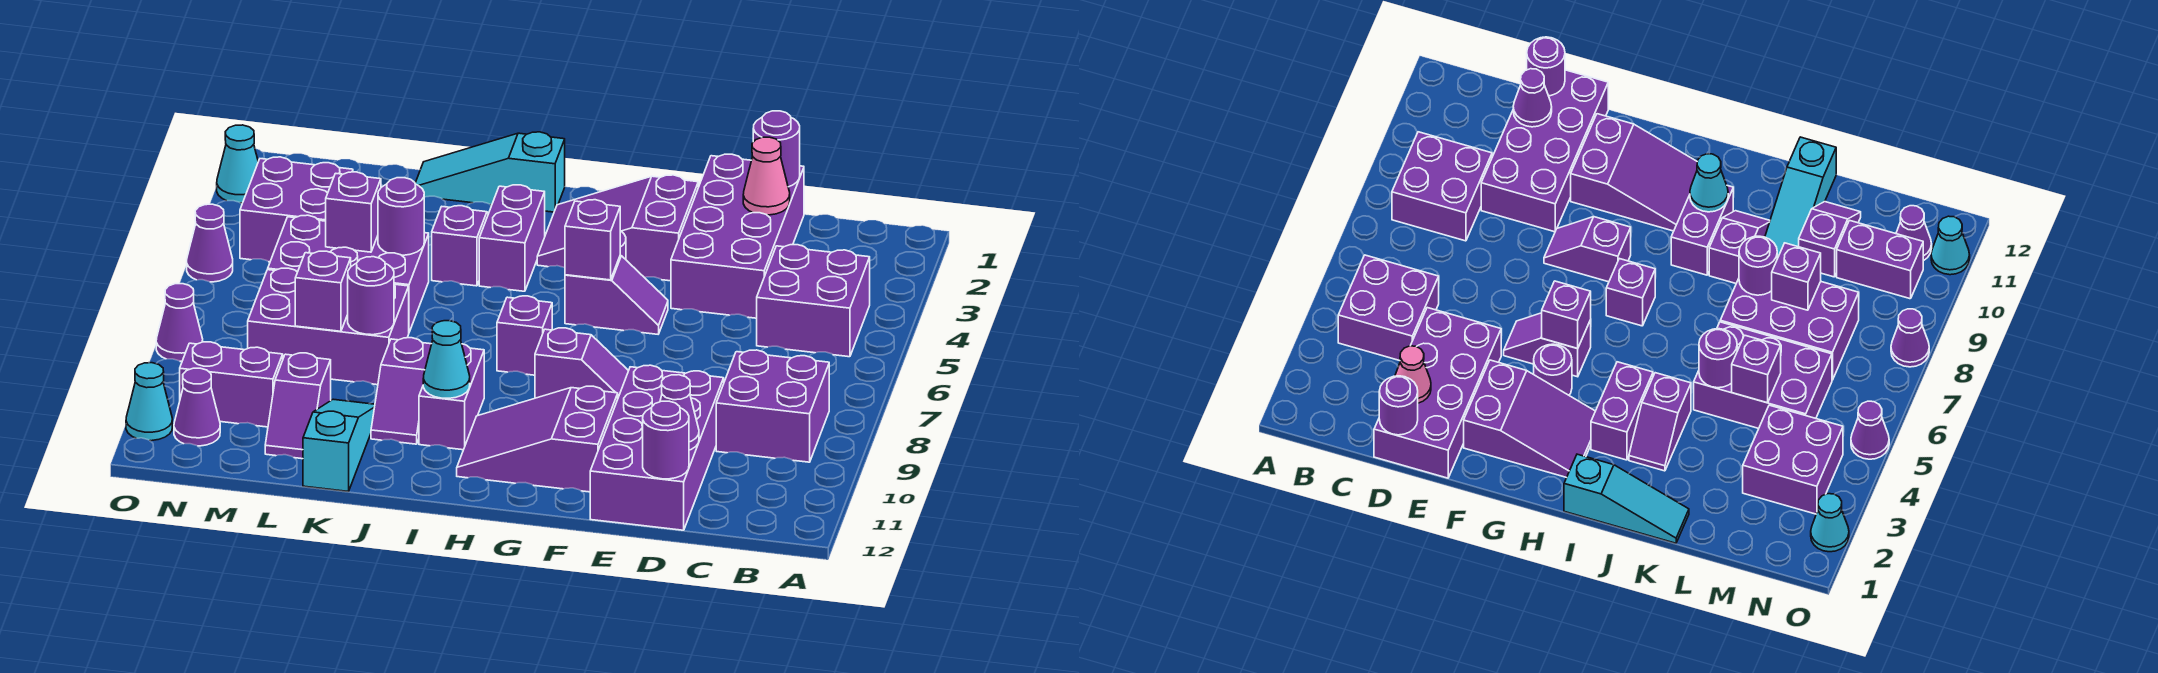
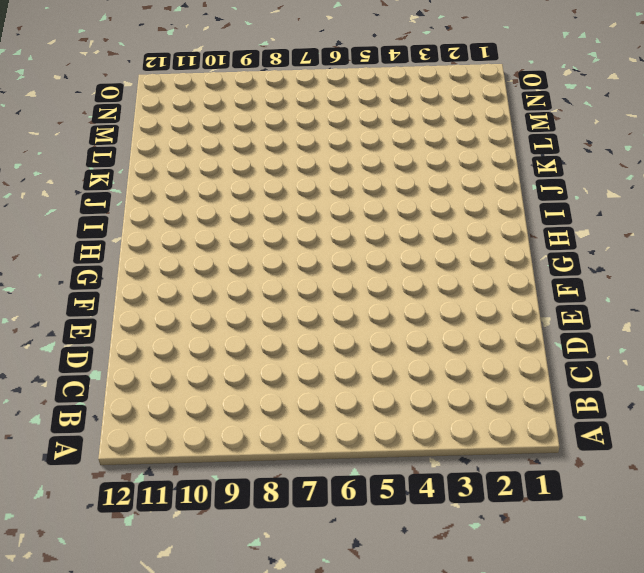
none -> purple 2x2 brick [757,245,870,357]
none -> purple 2x2 brick [716,350,829,462]
none -> purple 2x4 brick [671,154,804,318]
none -> purple 2x4 brick [590,365,724,530]

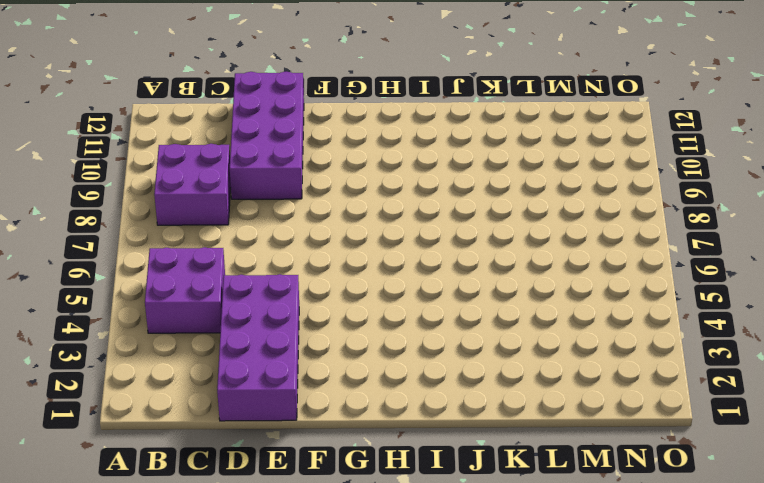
none -> purple 2x3 slope [537,175,698,281]
none -> purple 1x2 slope [565,255,668,334]
none -> purple 1x2 slope [535,328,629,398]
none -> purple 2x3 slope [457,386,618,492]

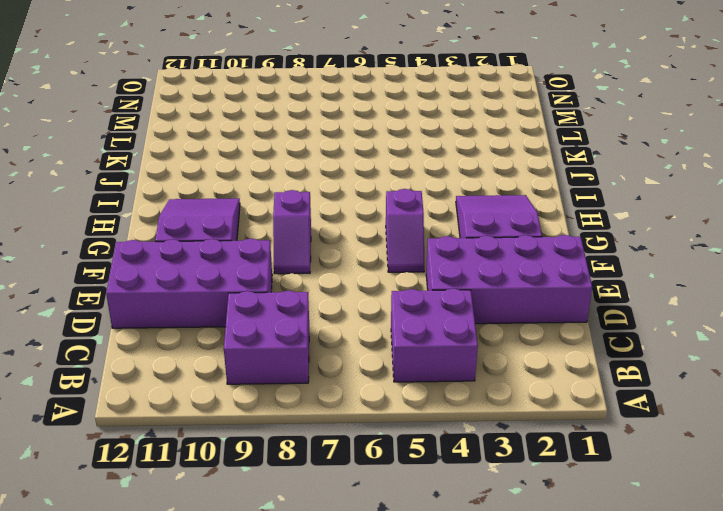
none -> purple 1x1 round brick [1534,344,1572,395]
none -> purple 1x1 brick [497,296,552,375]
none -> cyan 1x3 slope [415,132,565,212]
none -> purple 1x2 brick [479,185,545,291]

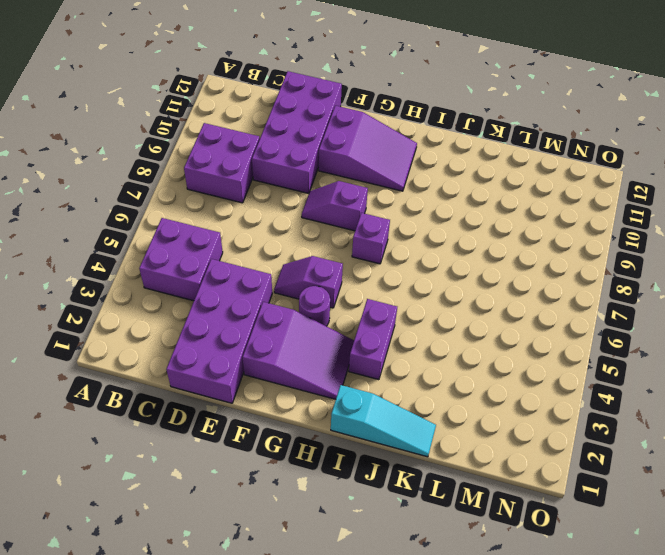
none -> purple 1x2 brick [419,344,484,450]
none -> purple 1x2 slope [432,206,488,286]
none -> purple 1x2 slope [371,338,431,444]
none -> purple 2x3 brick [268,215,429,332]

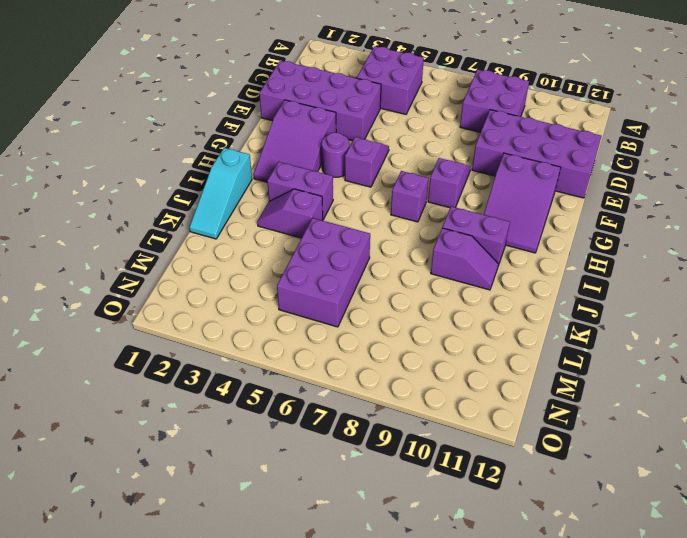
none -> purple 2x3 brick [248,268,409,385]
none -> cyan 1x3 slope [303,399,375,492]
none -> purple 1x2 slope [265,353,331,459]
none -> purple 2x2 brick [240,157,353,262]

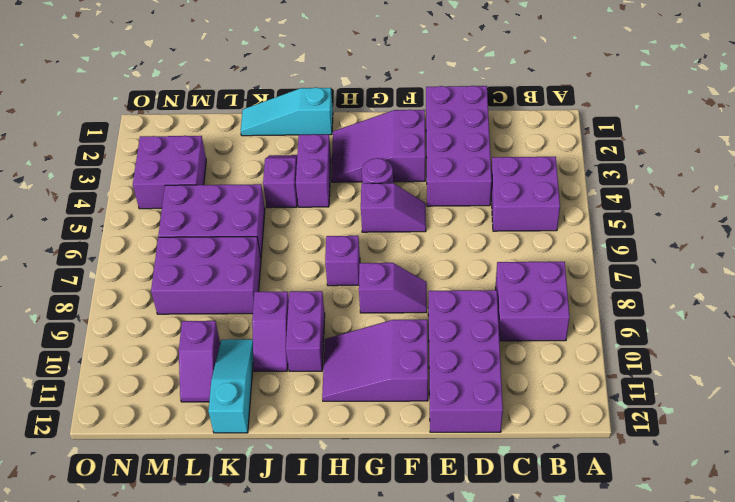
none -> purple 1x2 brick [180,342,283,427]
none -> purple 1x1 cone [174,368,220,446]
none -> cyan 1x1 cone [217,125,258,203]
none -> purple 1x1 cone [187,204,233,282]

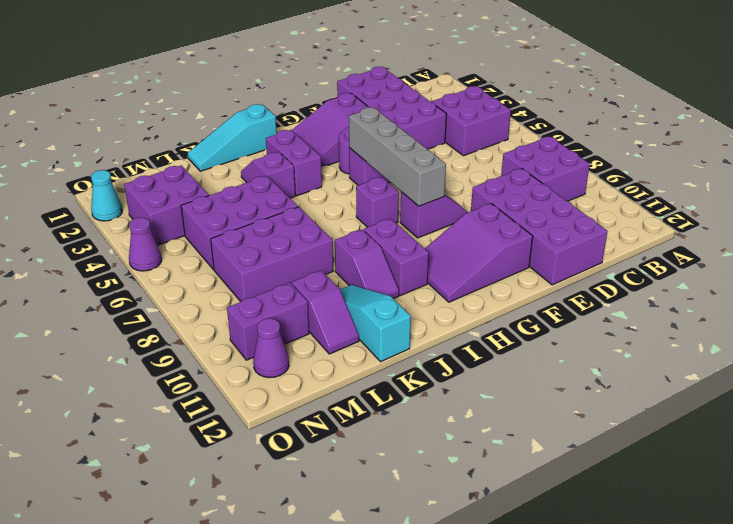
grey 1x4 brick [349,107,446,206] -> purple 1x1 brick [565,200,620,280]
none -> purple 1x1 cone [156,284,203,361]
none -> cyan 1x1 cone [126,363,172,441]
none -> purple 1x1 round brick [753,111,800,187]
none -> pink 1x1 cone [743,137,790,215]

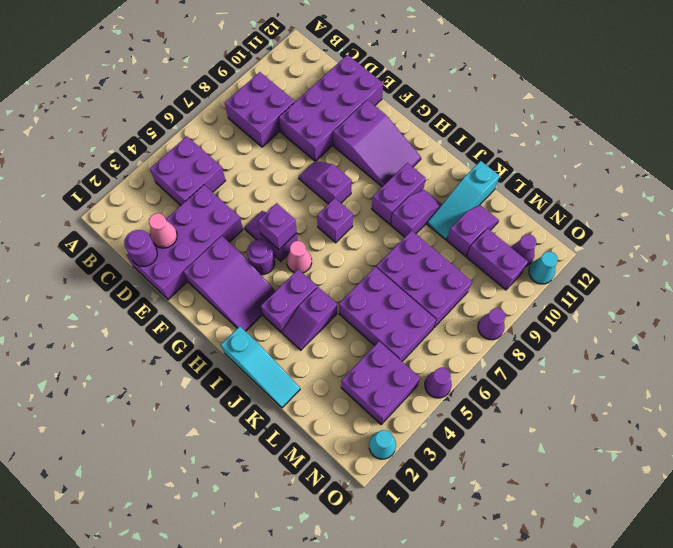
pink 1x1 cone [287,241,312,273] -> none
none -> purple 1x1 cone [660,375,699,450]
none -> purple 1x1 round brick [643,401,689,479]
none -> cyan 1x1 cone [423,321,470,398]
none -> purple 1x1 round brick [378,178,424,255]

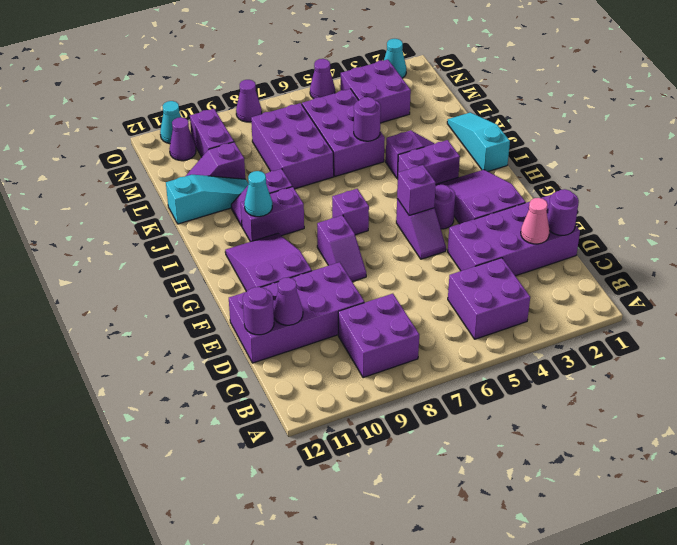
none -> purple 1x1 round brick [348,257,394,335]
none -> purple 1x1 brick [326,172,381,252]
none -> purple 1x1 brick [295,251,351,331]

